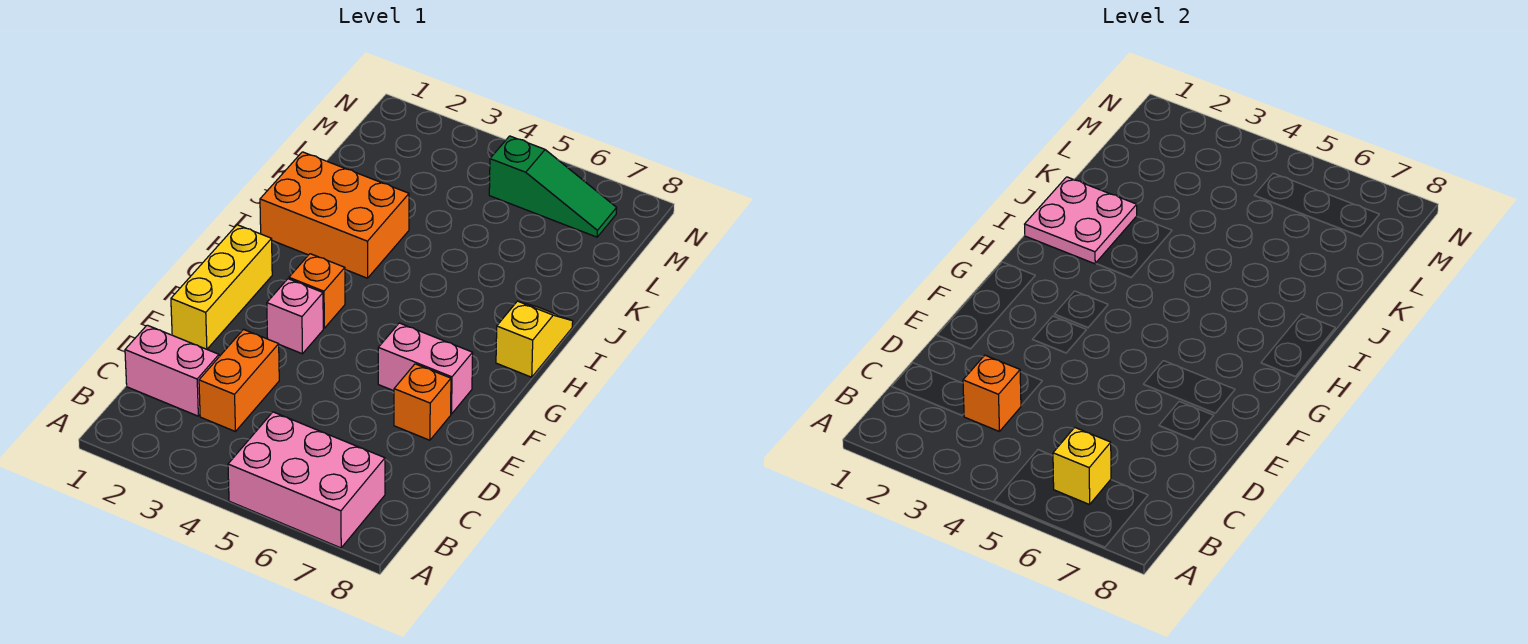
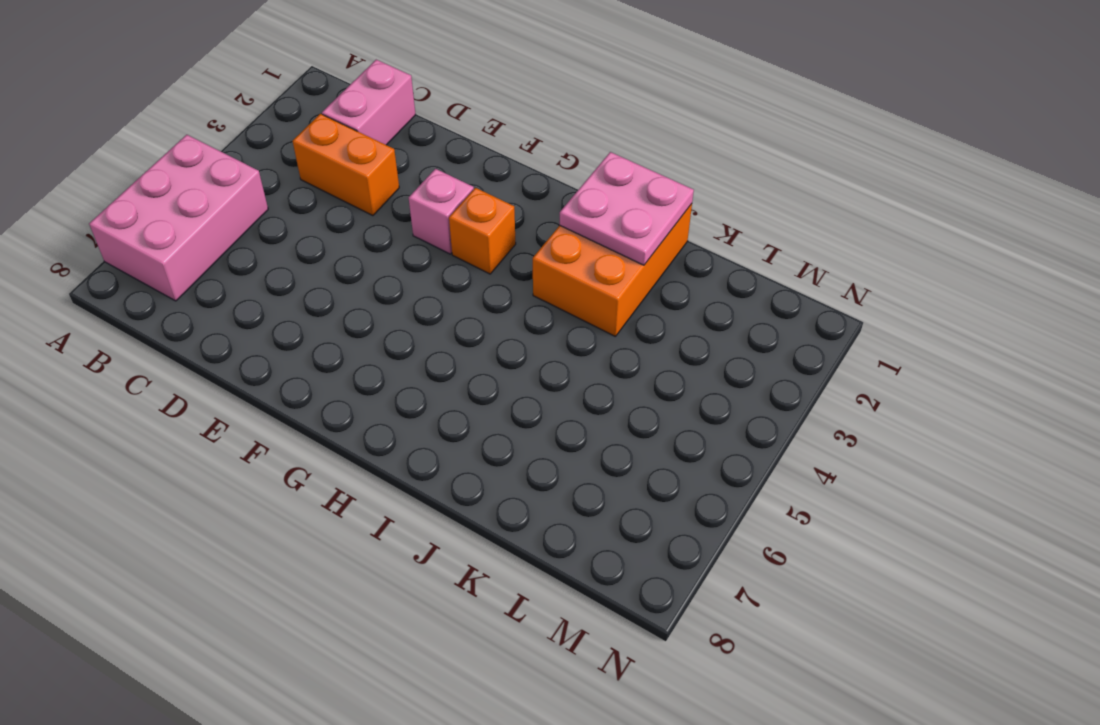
none -> yellow 1x3 brick [171,225,272,349]
none -> orange 1x1 brick [394,364,451,440]
none -> pink 1x2 brick [378,323,473,414]

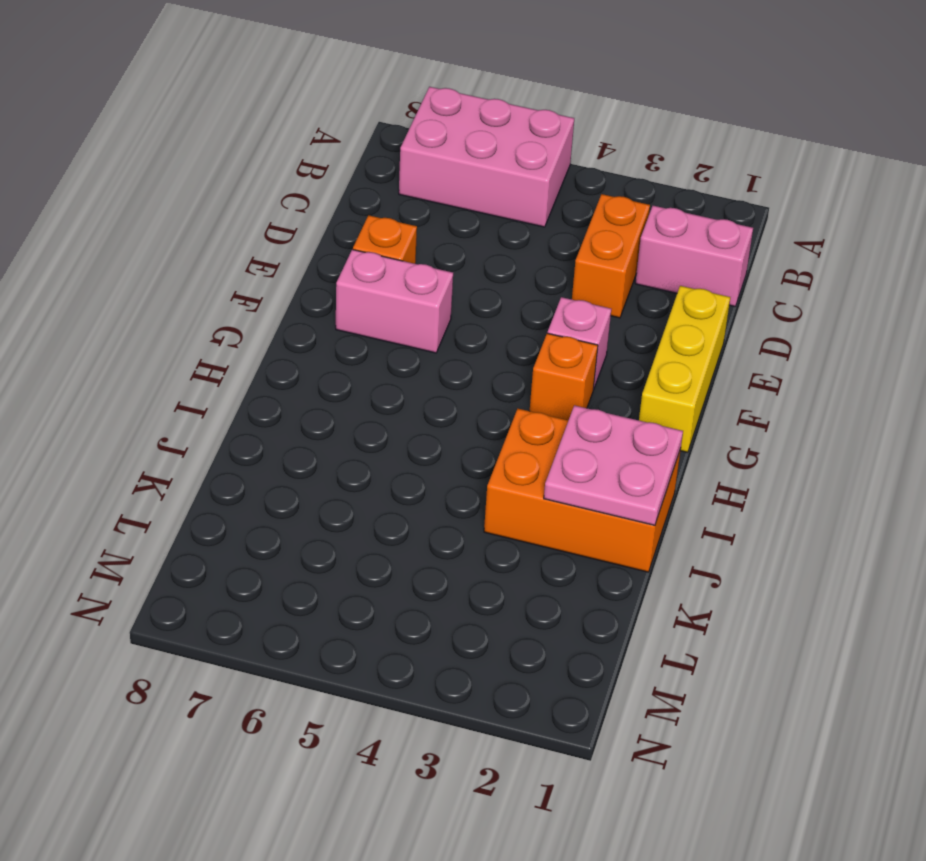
none -> yellow 1x2 slope [496,301,573,377]
none -> green 1x3 slope [489,136,617,237]
none -> yellow 1x1 brick [1053,428,1111,505]

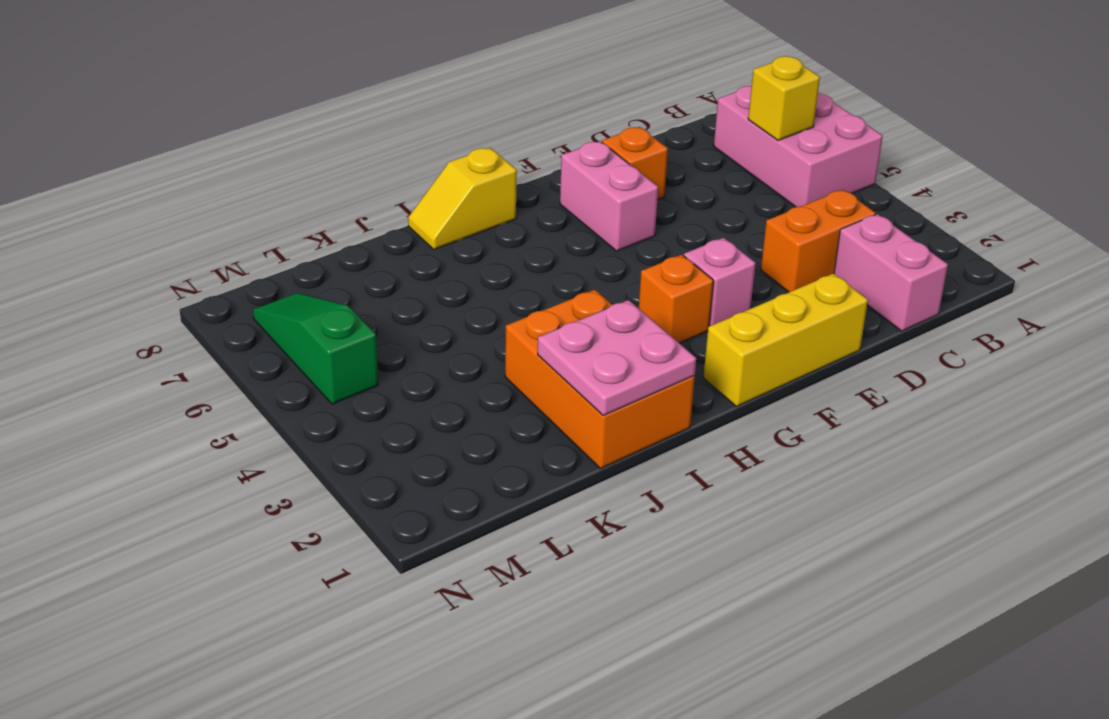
none -> orange 1x1 brick [963,355,1021,431]

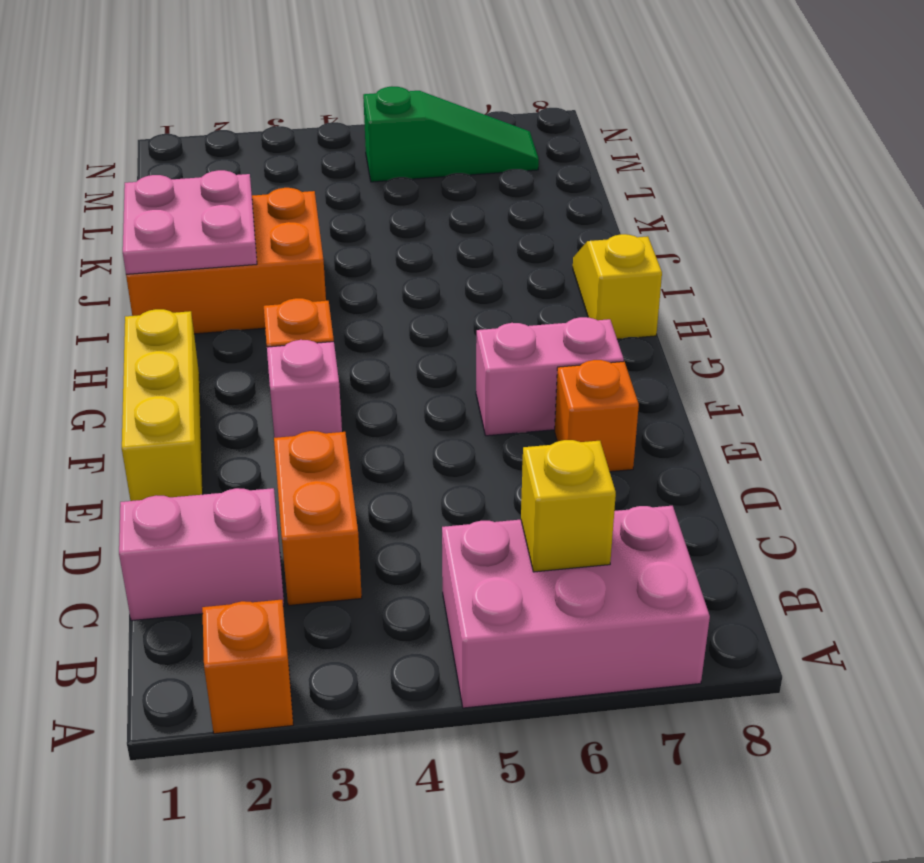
orange 1x1 brick [202,600,293,734] -> orange 1x1 brick moved to [963,355,1021,431]

